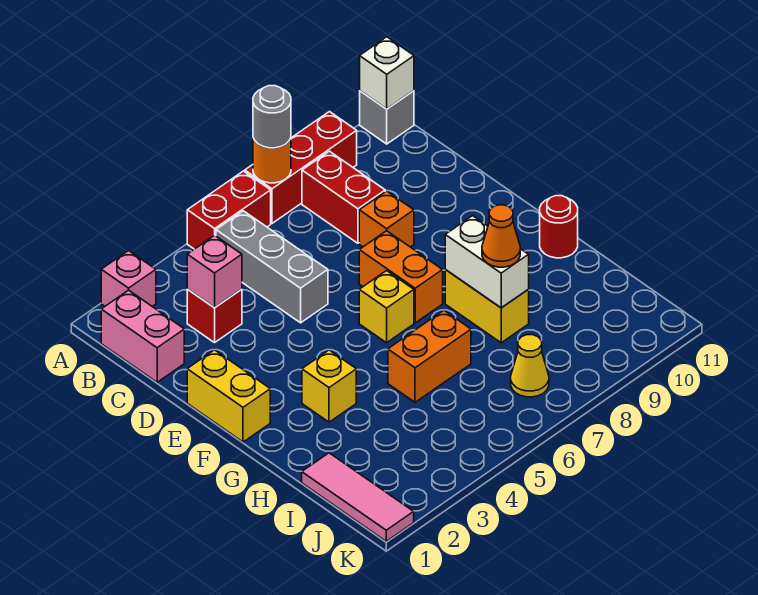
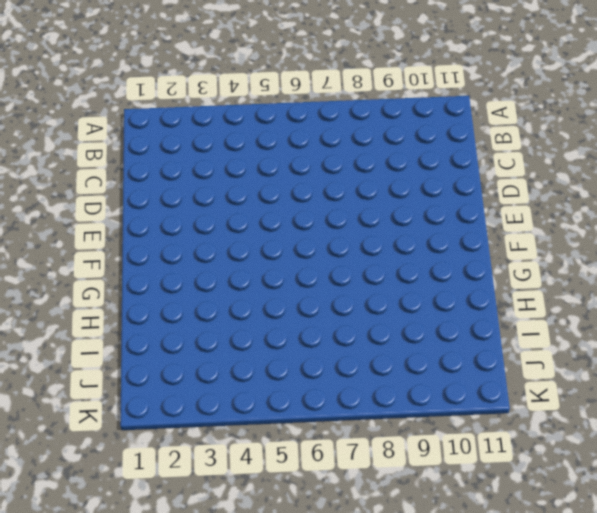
none -> pink 1x1 brick [101,251,156,307]
none -> red 1x2 brick [187,171,271,249]
none -> red 1x3 brick [245,112,357,223]

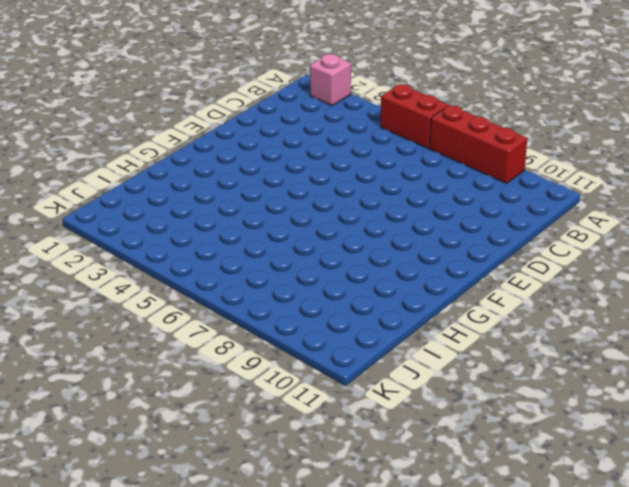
none -> grey 1x1 brick [360,91,414,144]
none -> pink 1x2 brick [101,290,184,382]
none -> grey 1x3 brick [216,211,328,323]

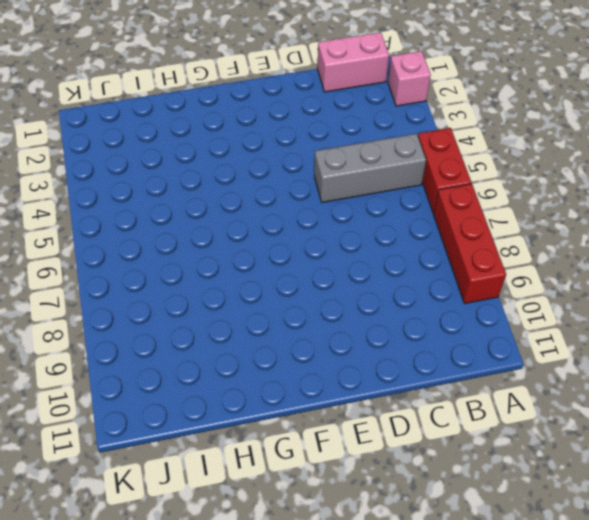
none -> grey 1x1 brick [360,91,414,144]
none -> red 1x2 brick [302,151,385,243]
none -> red 1x1 brick [187,289,242,343]

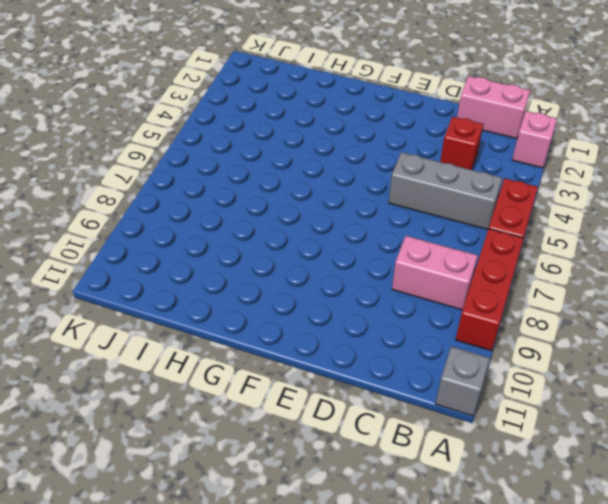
pink 1x2 brick [392,236,478,310] -> red 1x2 brick [302,151,385,243]
none -> orange 1x1 brick [359,191,414,247]
none -> yellow 1x2 brick [187,350,270,442]
none -> orange 1x2 brick [359,231,443,323]

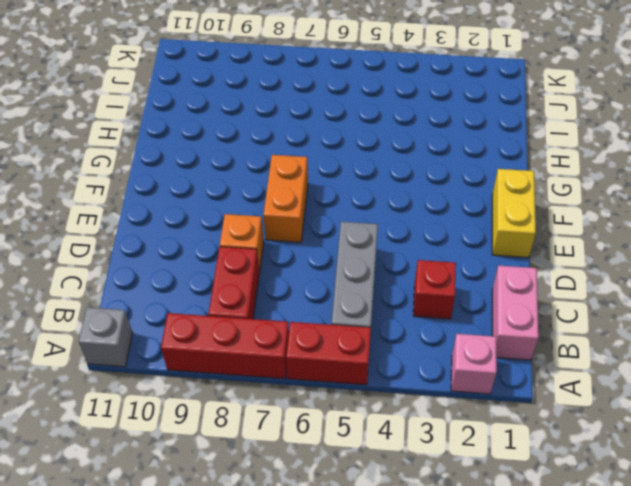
none -> yellow 1x1 brick [359,271,414,343]
none -> yellow 1x1 brick [302,350,356,422]
none -> yellow 1x2 brick [445,270,529,343]

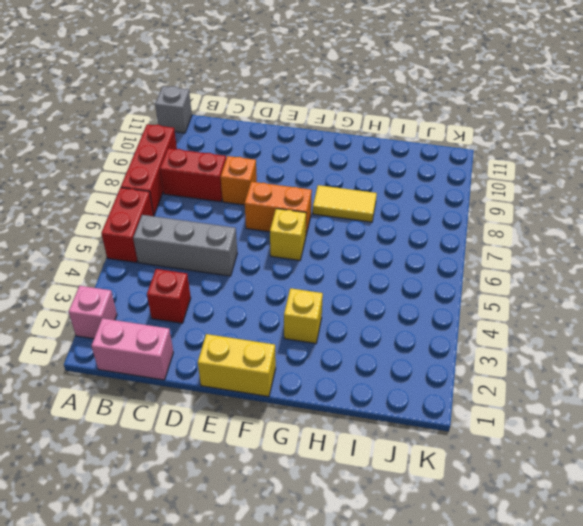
yellow 1x2 tile [313,185,377,222] -> yellow 1x2 brick [445,270,529,343]
none -> red 1x1 round brick [540,196,578,258]
none -> orange 1x2 brick [388,310,471,402]
none -> pink 1x3 tile [302,453,414,541]

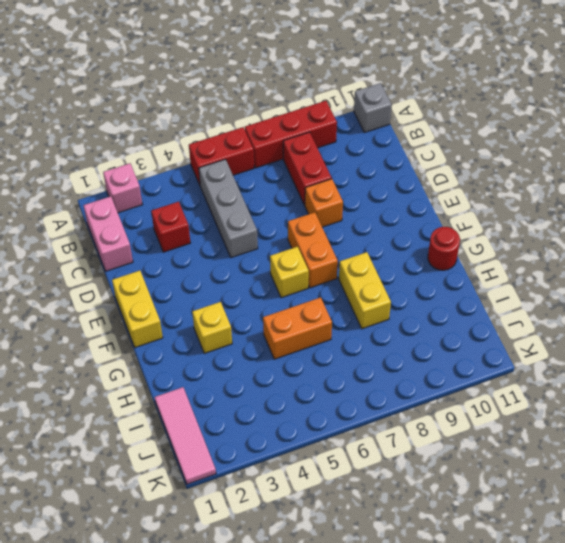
none -> yellow 1x1 cone [511,335,549,397]
none -> orange 1x1 round brick [253,138,291,183]
none -> white 1x1 brick [360,37,414,109]

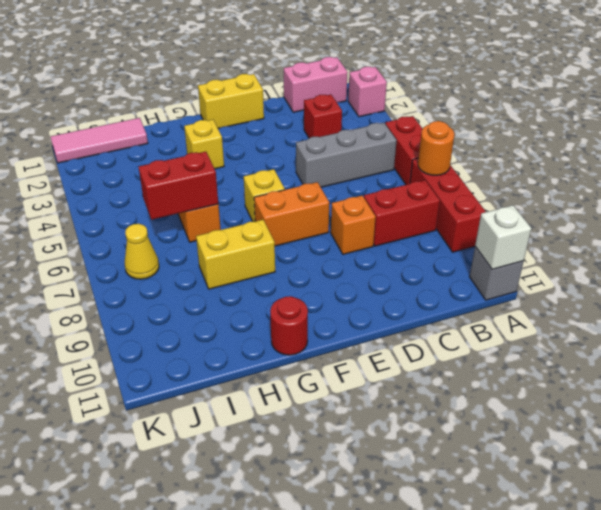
red 1x2 brick [139,152,218,220] -> none
none -> pink 1x1 brick [187,235,242,308]
none -> white 1x2 brick [445,216,529,308]
none -> grey 1x1 round brick [253,86,291,148]

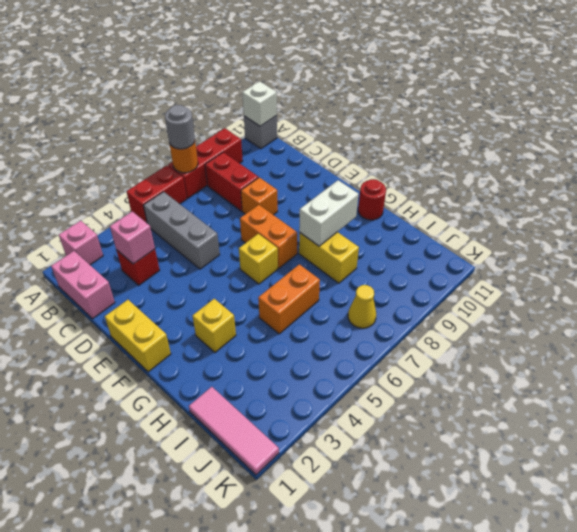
white 1x2 brick [299,180,358,246] -> white 1x2 brick turned to [445,216,529,308]
none -> orange 1x1 cone [482,205,520,267]

